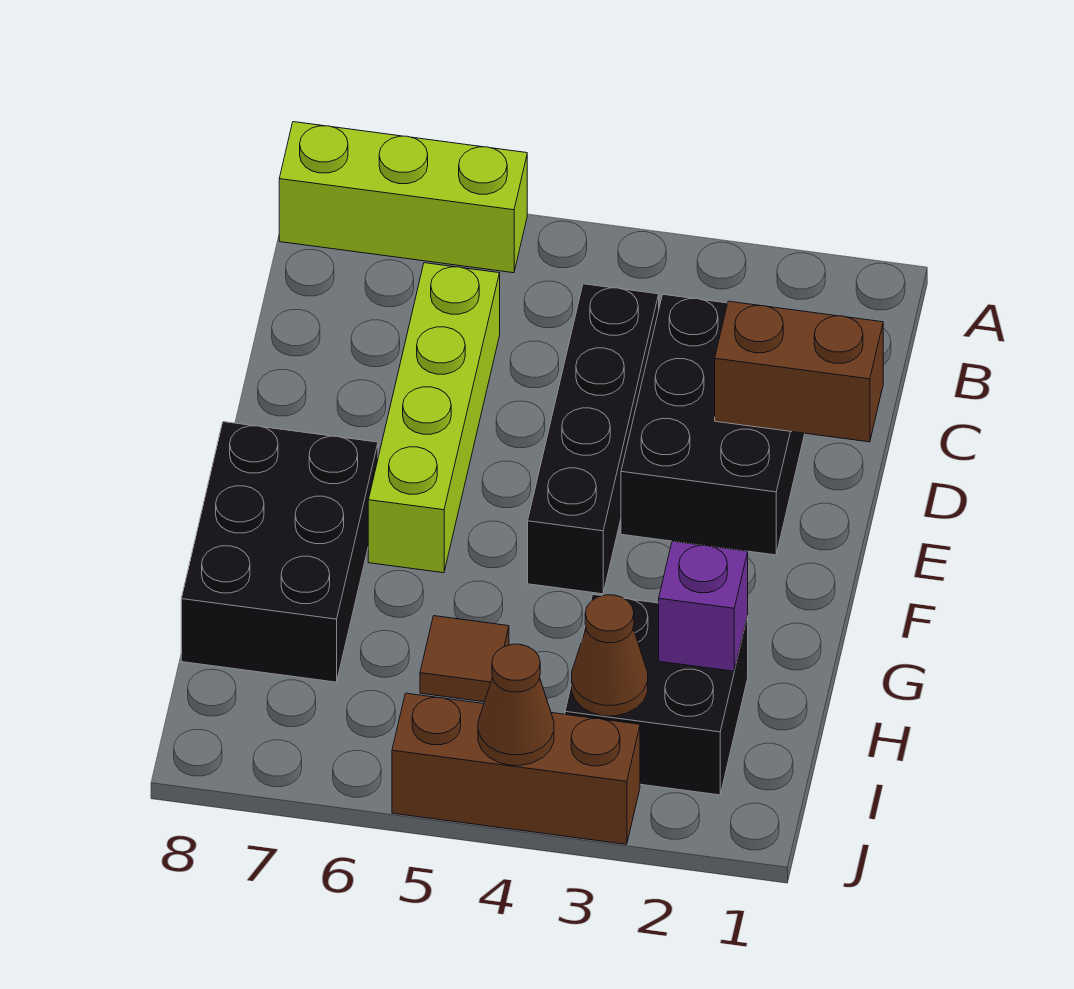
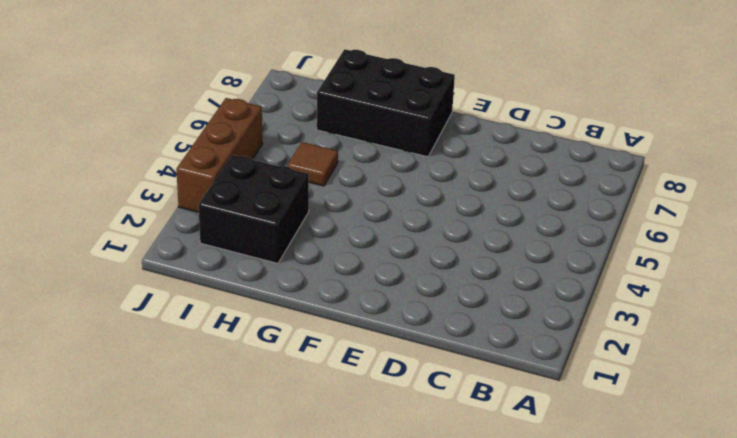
none -> lime 1x3 brick [279,122,527,273]
none -> black 2x3 brick [621,294,805,555]
none -> black 1x4 brick [528,284,659,594]

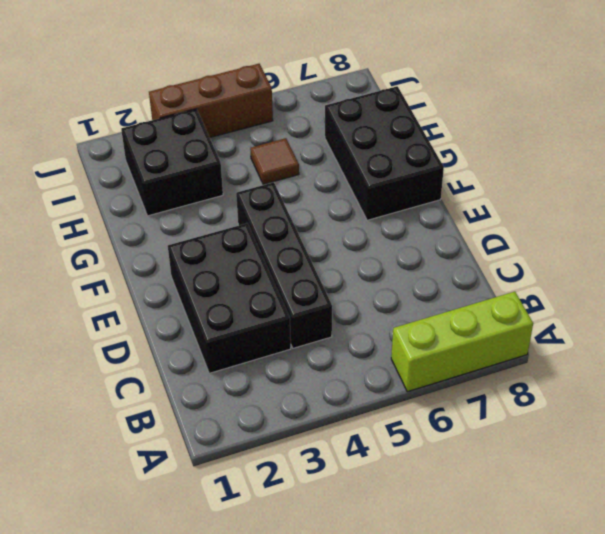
none -> lime 1x4 brick [368,263,500,573]
none -> brown 1x2 brick [715,301,883,442]
none -> purple 1x1 brick [659,541,748,671]

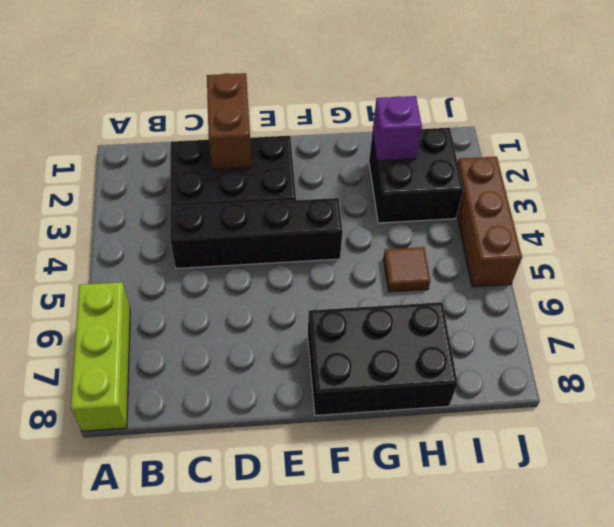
none -> lime 1x4 brick [368,263,500,573]
none -> brown 1x1 cone [572,595,648,716]
none -> brown 1x1 cone [478,644,554,765]

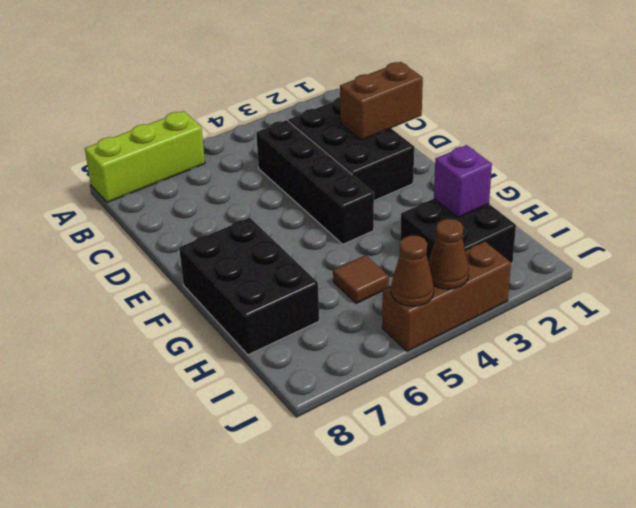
brown 1x1 cone [391,235,434,306] -> brown 1x1 cone moved to [572,595,648,716]
none -> lime 1x4 brick [368,263,500,573]

